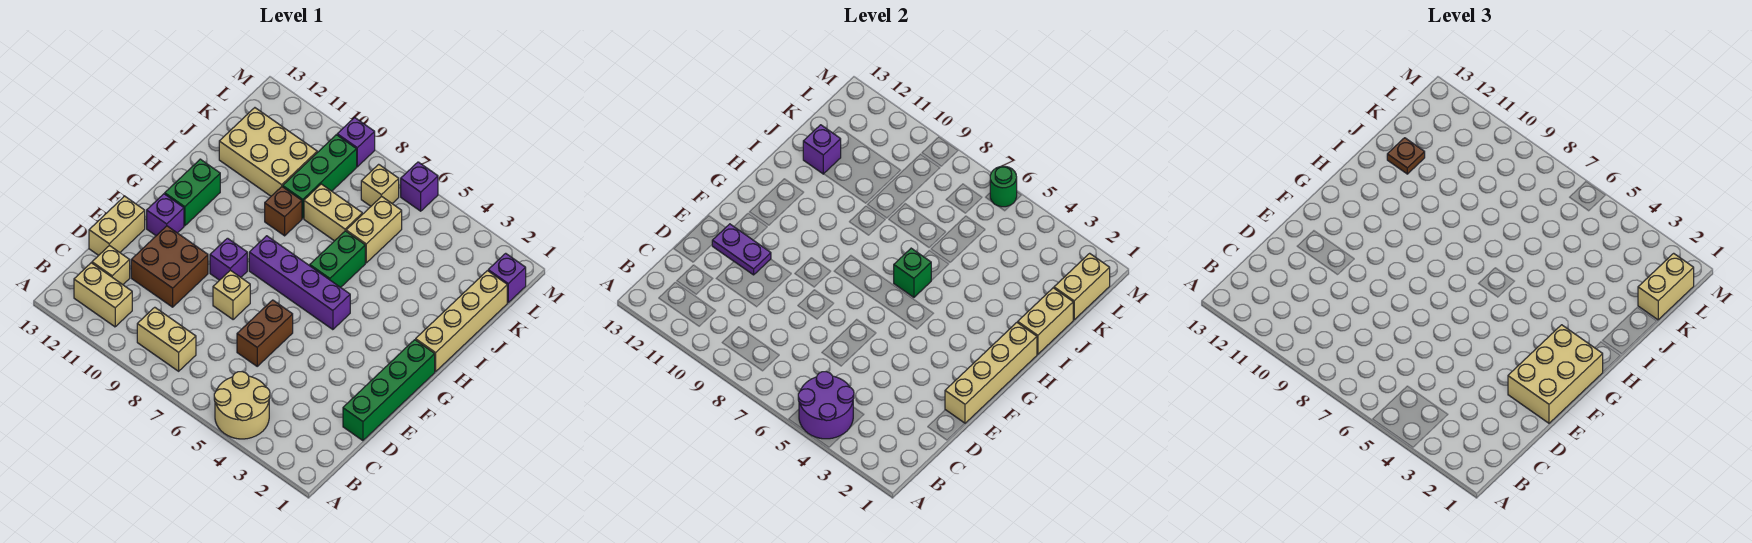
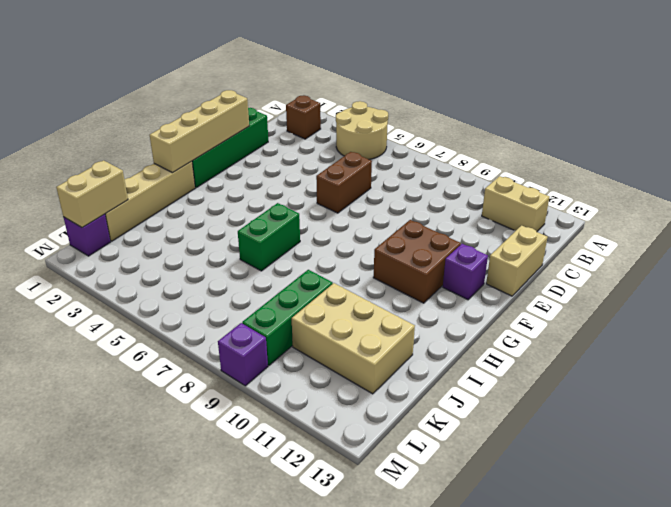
brown 1x1 brick [286,95,321,139] -> brown 1x1 brick moved to [265,187,302,236]
brown 2x2 brick [373,220,461,303] -> brown 2x2 brick moved to [131,226,208,307]
none -> tan 1x2 brick [137,307,196,371]
none -> tan 1x1 brick [92,245,130,285]
none -> tan 1x1 brick [213,270,250,320]
none -> purple 1x1 brick [210,238,247,280]

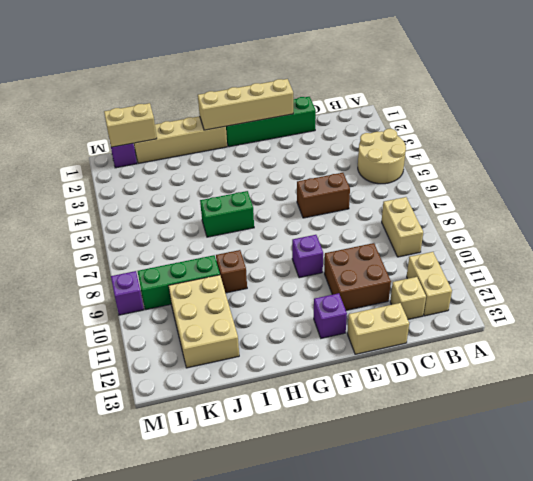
none -> tan 1x1 brick [213,270,250,320]
none -> purple 1x4 brick [249,236,350,330]
none -> green 1x2 brick [165,159,220,226]
none -> tan 1x2 brick [346,196,402,263]

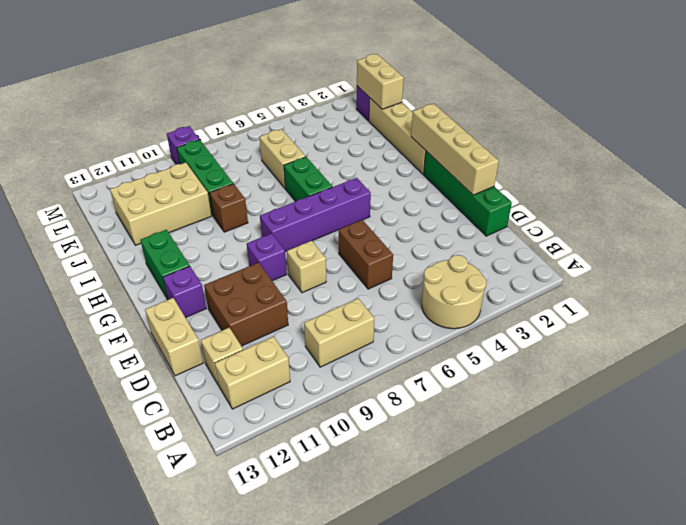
none -> tan 1x2 brick [304,184,362,241]
none -> tan 1x1 brick [361,164,399,206]
none -> purple 1x1 brick [401,162,438,211]
none -> purple 2x2 round brick [798,372,854,439]

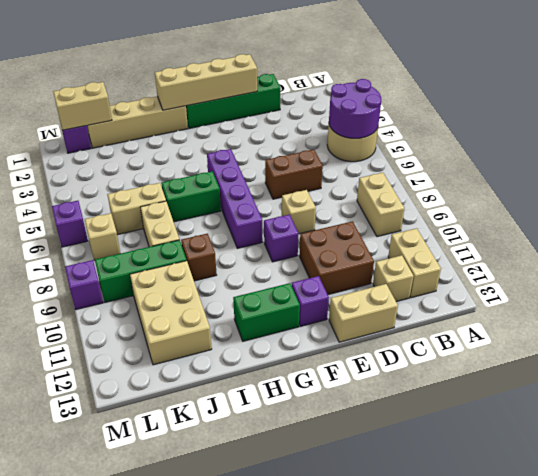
none -> purple 1x2 plate [712,224,771,275]
none -> green 1x1 brick [894,248,931,297]
none -> tan 1x2 brick [1018,288,1073,354]
none -> purple 1x1 brick [803,125,841,174]

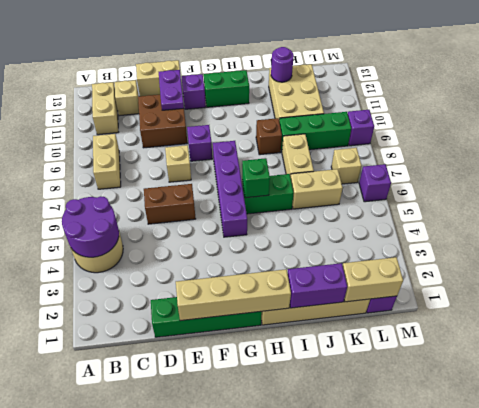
purple 1x2 brick [288,263,347,308] -> tan 1x2 brick [1018,288,1073,354]
purple 1x1 round brick [271,47,294,82] -> purple 1x1 brick [803,125,841,174]
none -> green 1x1 round brick [990,166,1017,207]
none -> tan 2x3 brick [1508,325,1603,423]
none -> brown 1x1 plate [1387,138,1425,174]
none -> tan 1x2 brick [1638,253,1694,320]

